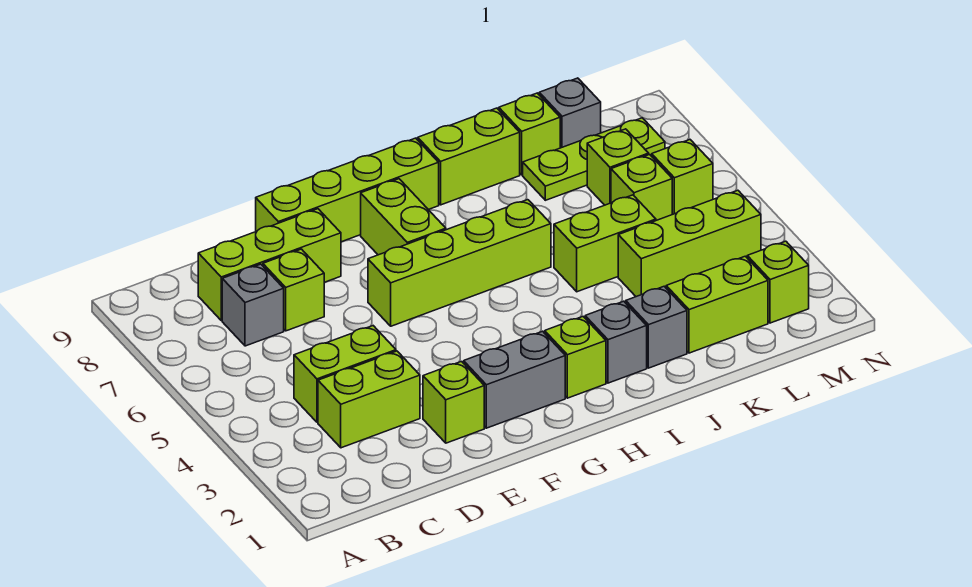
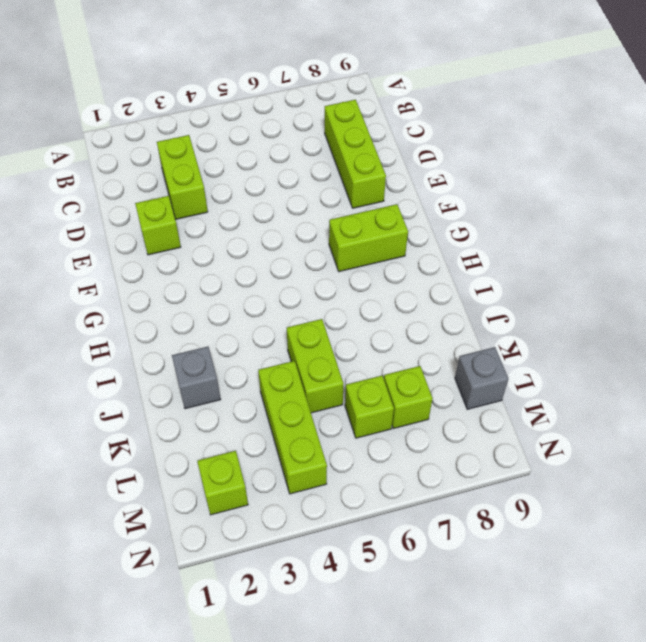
none -> lime 1x2 brick [294,326,396,422]
none -> grey 1x1 brick [222,264,284,346]
none -> lime 1x1 brick [263,249,324,331]

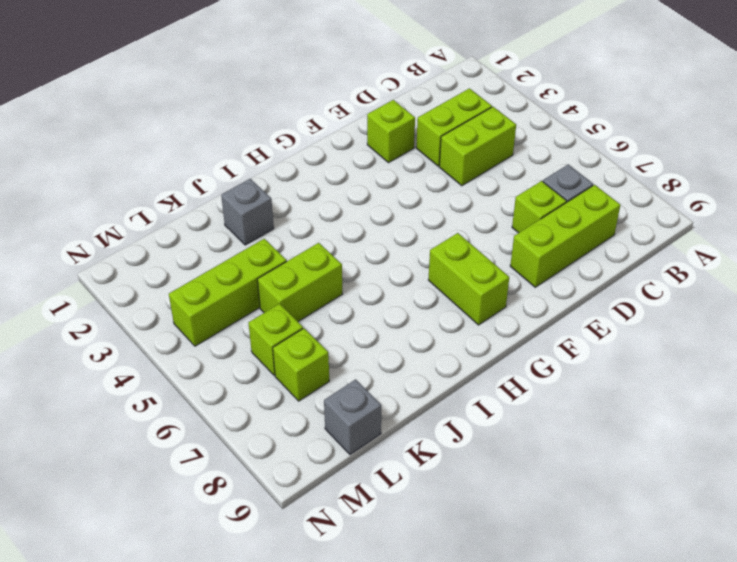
none -> lime 1x4 brick [256,138,439,242]
none -> grey 1x2 brick [464,331,565,428]
none -> lime 1x4 brick [368,200,551,326]

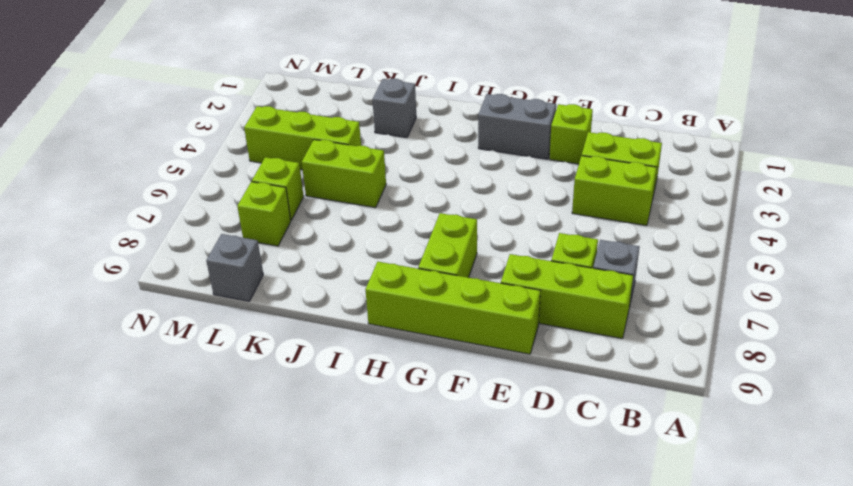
none -> lime 1x4 brick [368,200,551,326]
none -> lime 1x1 brick [545,317,606,398]
none -> grey 1x1 brick [585,301,647,383]

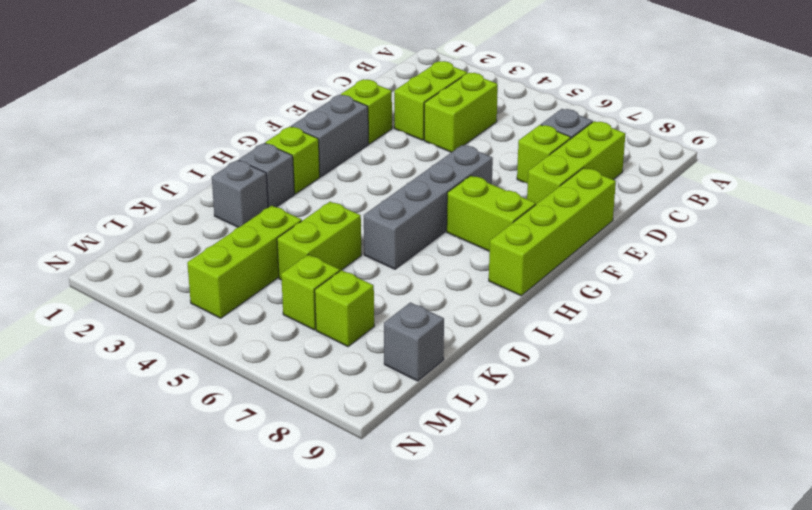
grey 1x4 brick [364,145,493,269] -> lime 1x4 brick [368,200,551,326]
none -> lime 1x2 brick [418,108,520,205]
none -> lime 1x2 brick [666,256,768,353]
none -> lime 1x3 plate [523,118,665,200]

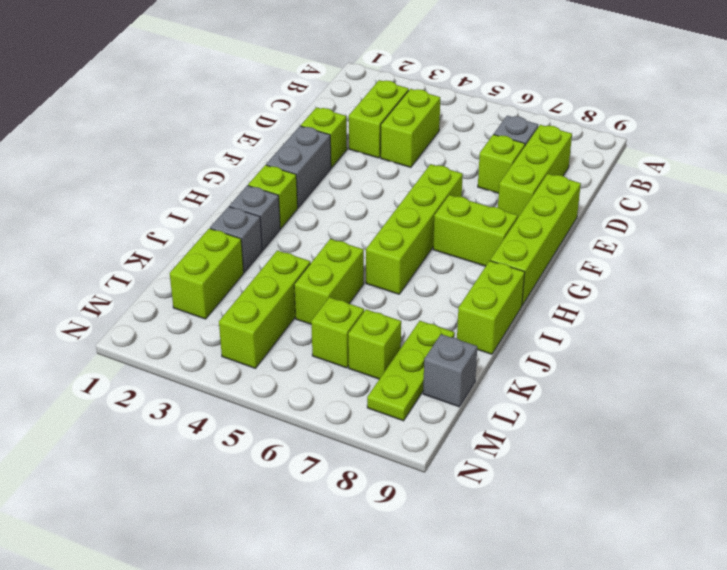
none -> lime 1x1 brick [499,93,560,175]
none -> lime 1x1 brick [747,241,809,323]
none -> lime 1x1 brick [652,140,713,214]

